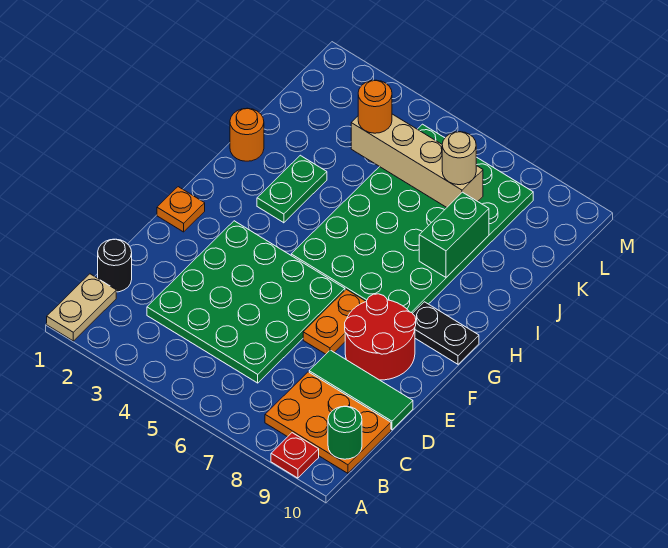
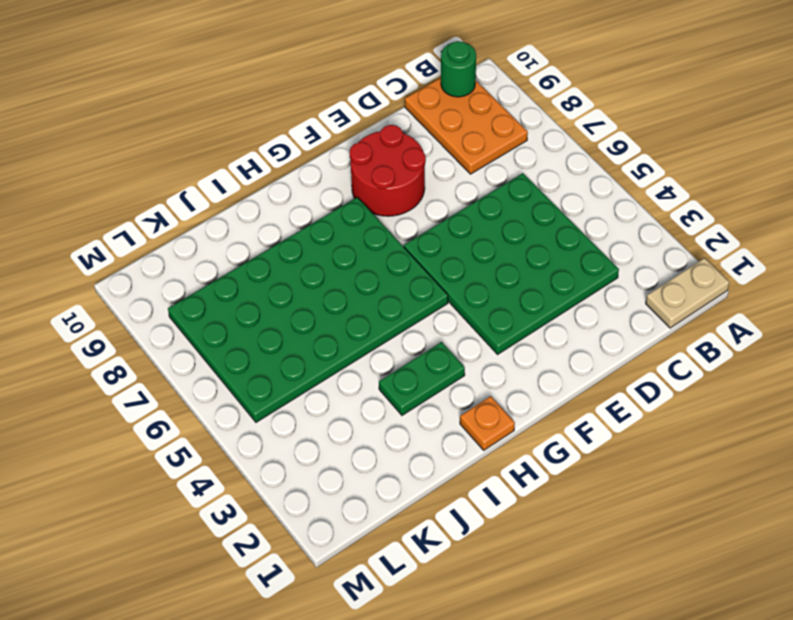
orange 1x1 plate [460,396,515,450] -> orange 1x1 plate moved to [157,187,205,232]
none -> red 1x1 plate [271,433,319,478]
none -> black 1x1 round brick [98,239,132,292]
none -> green 1x3 tile [309,350,413,430]

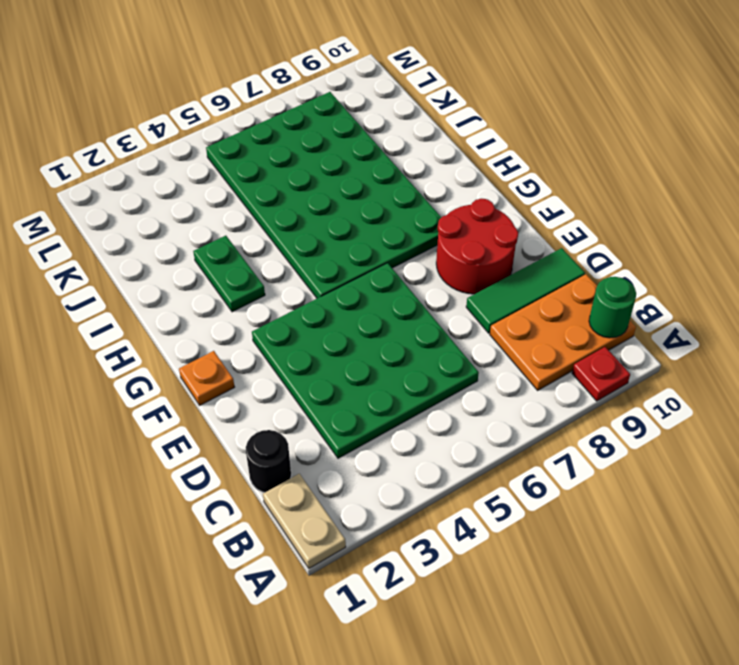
none -> orange 1x2 plate [303,289,366,354]
none -> black 1x2 plate [413,302,479,364]
none -> orange 1x1 round brick [230,108,264,161]

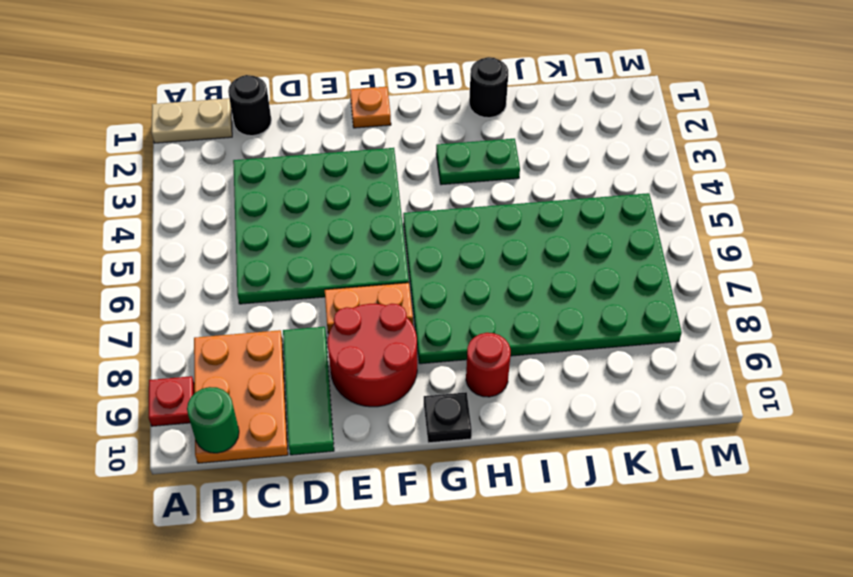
black 1x1 plate [424,392,472,443] -> black 1x2 plate [413,302,479,364]
red 1x1 round brick [466,333,511,397] -> none
black 1x1 round brick [469,57,508,118] -> orange 1x1 round brick [230,108,264,161]
none -> green 1x2 brick [419,192,489,277]
none -> tan 1x4 brick [351,114,483,207]
none -> orange 1x1 round brick [358,80,392,133]

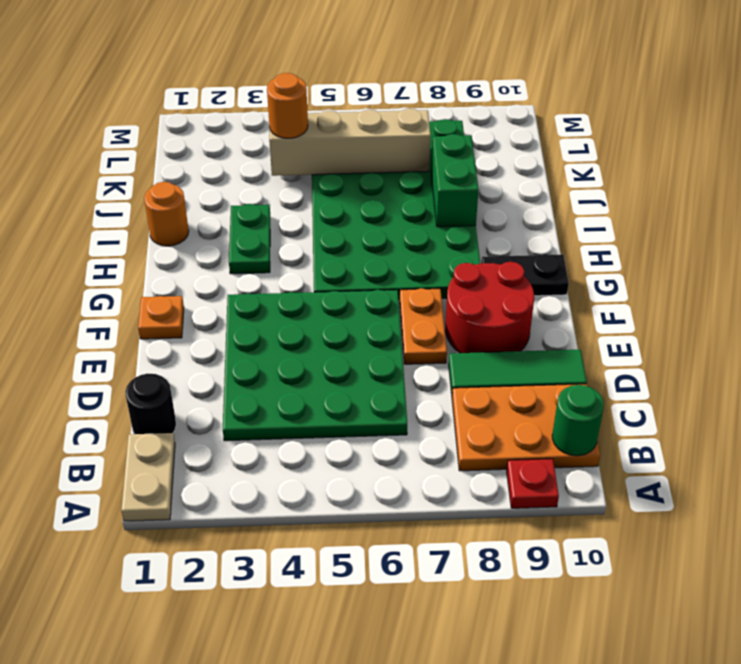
none -> tan 1x1 round brick [442,132,476,185]

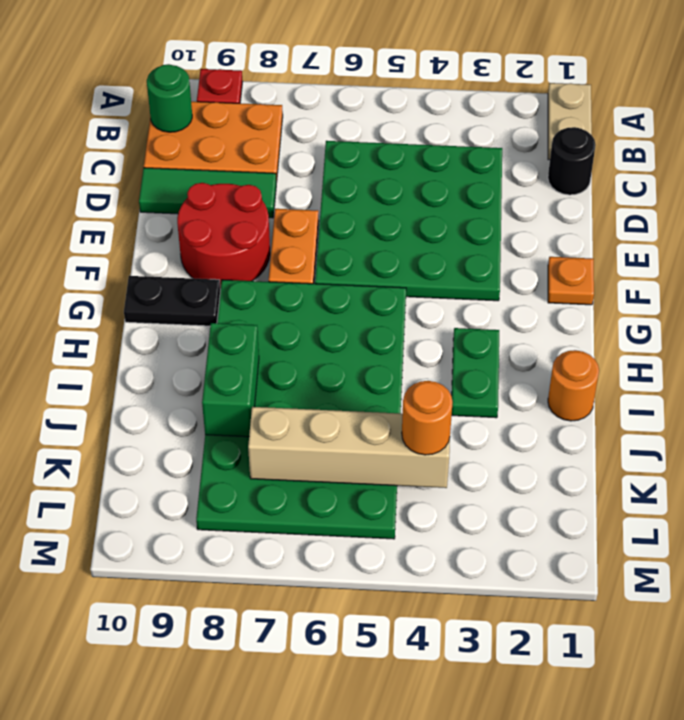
none -> tan 1x1 round brick [442,132,476,185]

